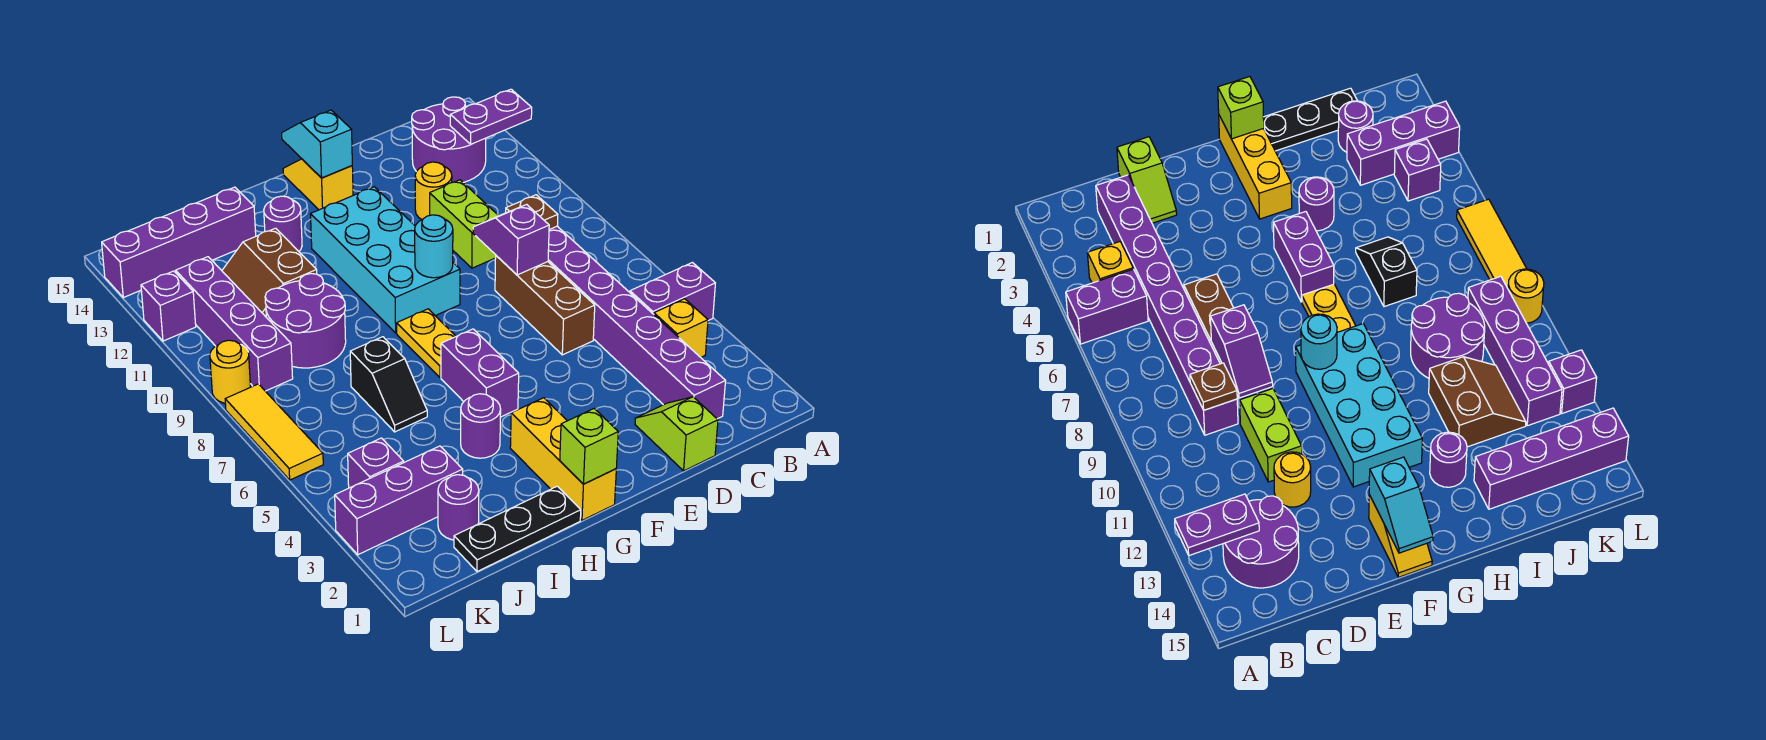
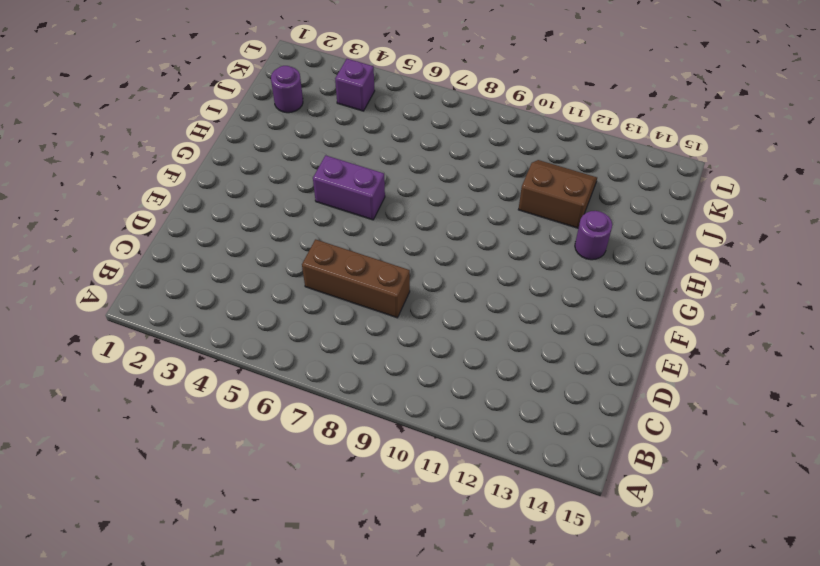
none -> purple 1x2 brick [630,263,715,321]
none -> yellow 1x1 brick [654,299,708,357]
none -> purple 2x2 round brick [412,97,486,183]
none -> purple 1x8 brick [548,226,726,419]

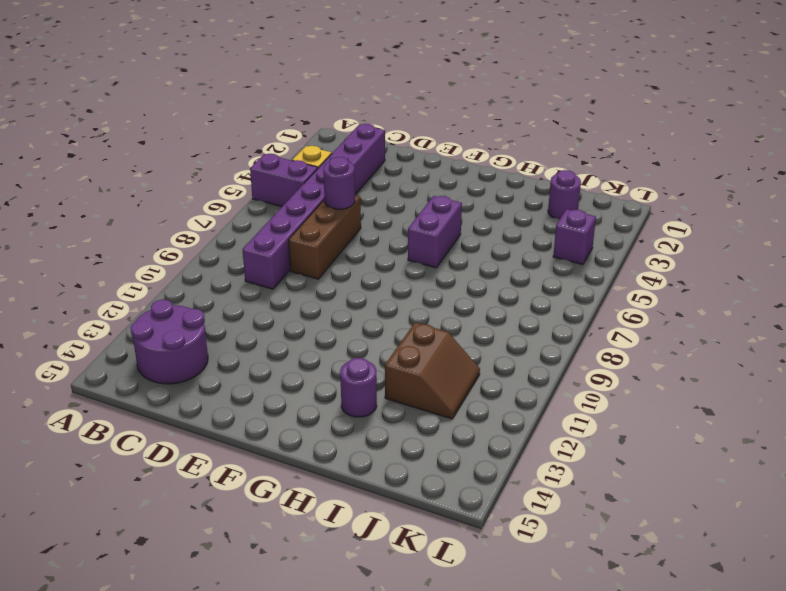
purple 1x1 round brick [323,157,355,209] -> purple 1x1 round brick moved to [461,394,501,458]
none -> lime 1x2 slope [635,397,718,471]
none -> lime 1x2 brick [430,180,498,268]
none -> yellow 1x1 round brick [415,162,452,219]
none -> cyan 2x4 brick [311,187,460,333]

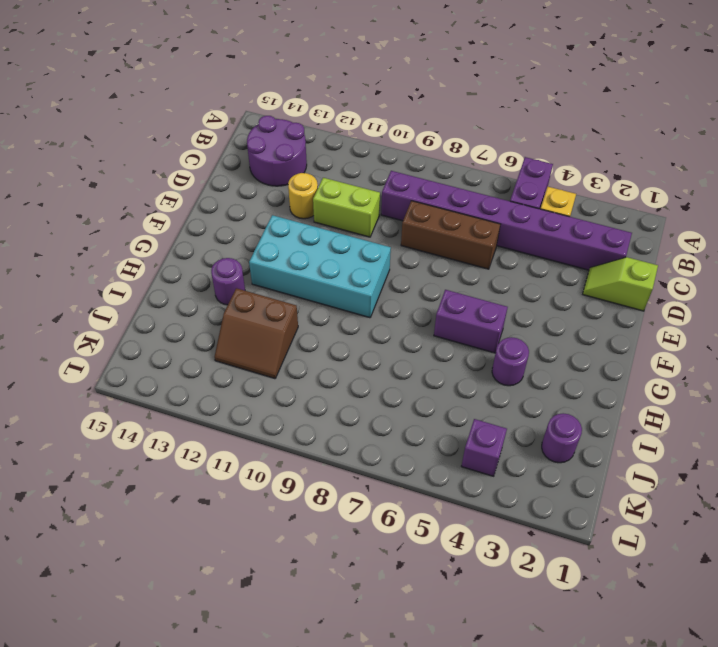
none -> yellow 1x2 slope [283,159,353,210]
none -> yellow 1x3 brick [510,398,616,520]
none -> yellow 1x2 plate [397,309,456,378]
none -> black 1x3 plate [454,486,581,571]

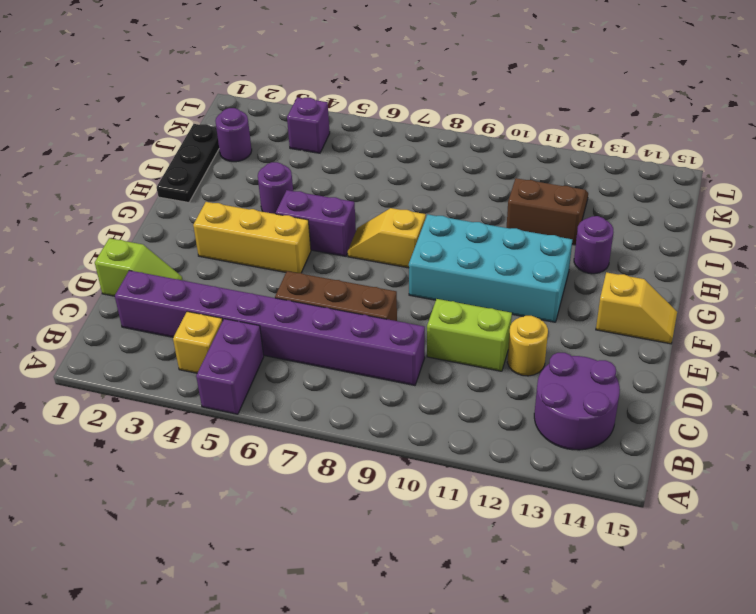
yellow 1x3 brick [193,202,311,273] -> yellow 1x3 brick moved to [510,398,616,520]
yellow 1x2 slope [348,208,426,268] -> yellow 1x2 plate [397,309,456,378]
none -> black 1x2 slope [350,337,427,432]
none -> purple 2x2 round brick [265,274,346,368]
none -> purple 1x4 brick [102,187,256,298]
none -> purple 1x3 brick [335,446,463,555]

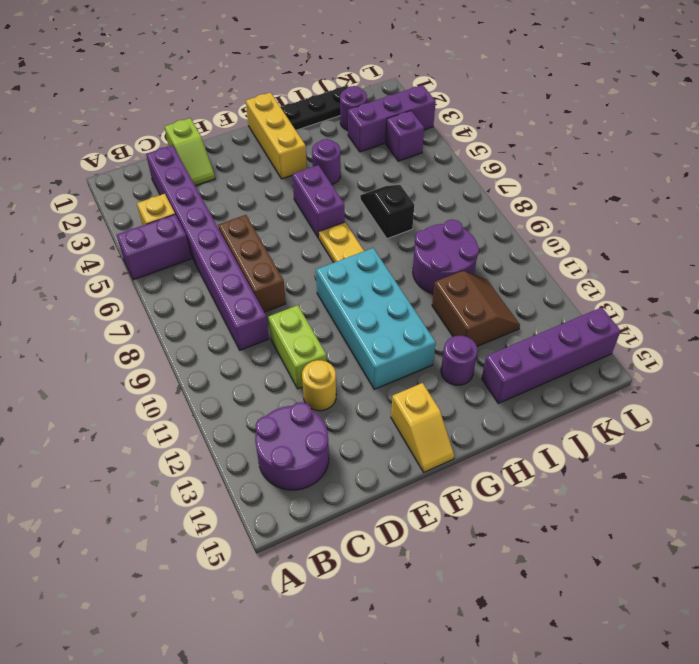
none -> purple 1x4 brick [176,257,293,391]
none -> yellow 1x3 tile [225,384,323,480]
none -> yellow 1x1 round brick [210,340,250,403]
none -> purple 1x1 brick [141,271,196,341]

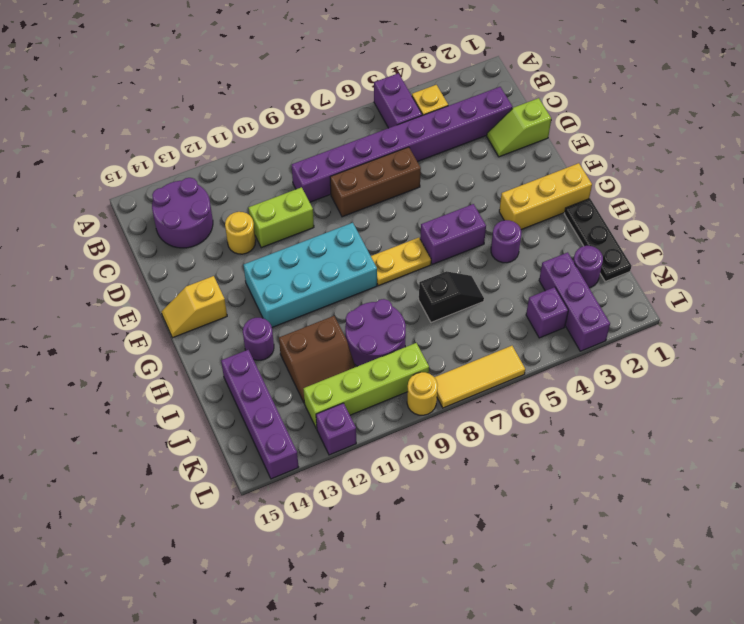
lime 1x4 brick [303,343,429,429] -> purple 1x4 brick [176,257,293,391]
none -> purple 1x2 plate [450,89,532,144]
none -> brown 1x1 plate [506,195,558,230]
none -> purple 1x2 slope [473,205,549,275]
none -> cyan 1x1 round brick [415,215,453,278]

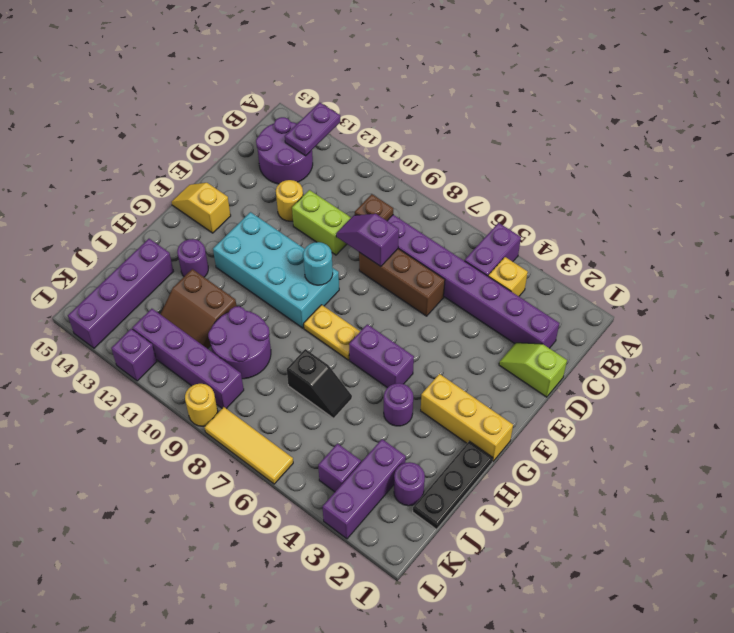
none -> cyan 1x2 slope [282,110,352,178]
none -> lime 1x1 brick [560,409,618,484]

